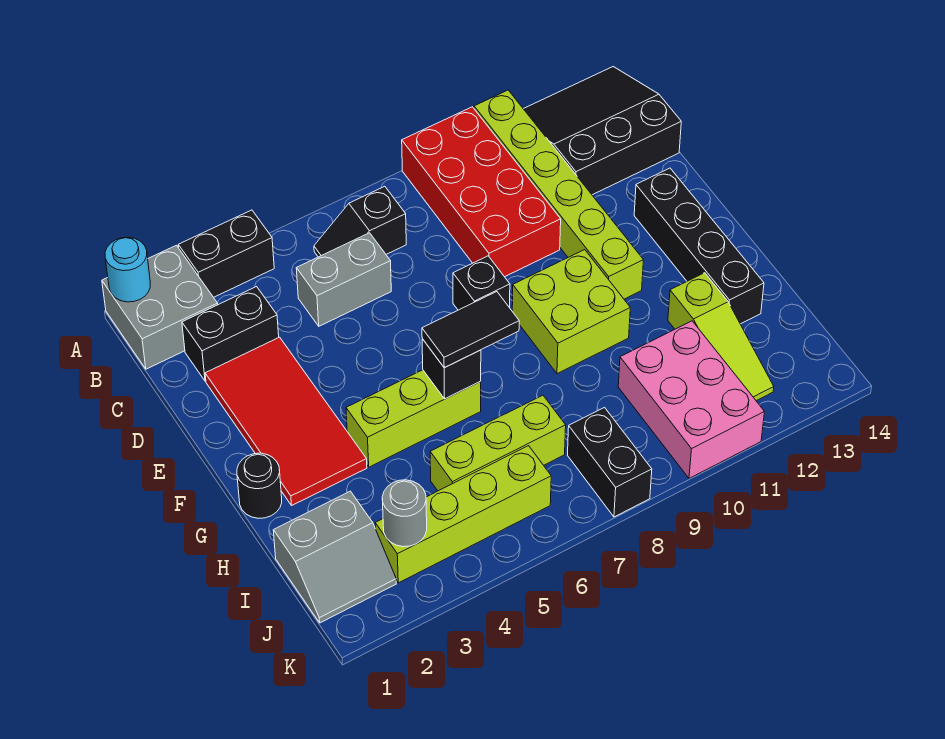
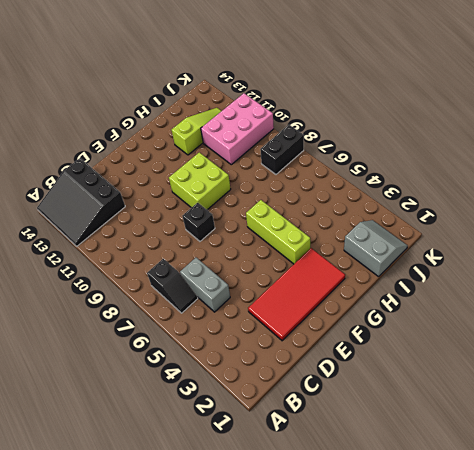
none -> grey 2x2 brick [102,245,218,369]
none -> black 1x2 brick [178,210,274,297]
none -> red 2x4 brick [402,107,561,277]

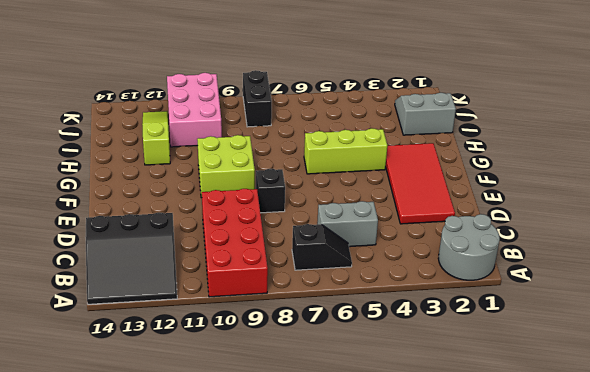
grey 2x2 round brick [438,214,500,280] -> grey 2x2 brick [102,245,218,369]
none -> black 1x2 brick [178,210,274,297]
none -> lime 1x6 brick [474,90,643,299]
none -> black 1x2 brick [182,287,279,381]

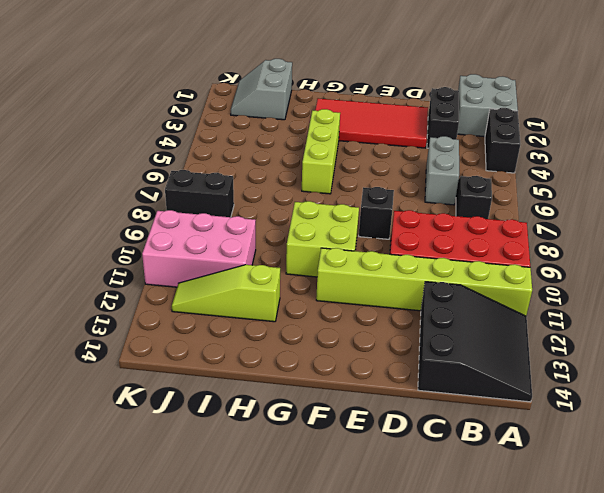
none -> black 1x4 brick [634,168,764,324]
none -> black 1x1 round brick [237,453,282,518]
none -> lime 1x3 brick [430,395,566,491]

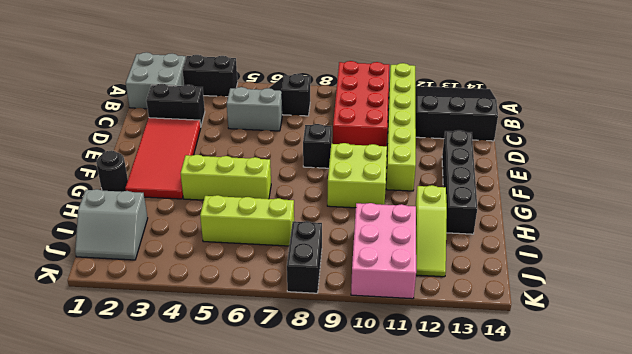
none -> lime 1x4 brick [375,446,551,583]
none -> cyan 1x1 round brick [105,237,150,302]
none -> black 1x1 brick [422,339,481,399]

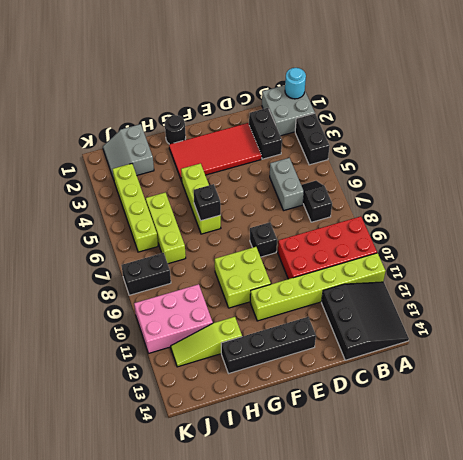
none -> grey 1x1 round brick [382,480,427,547]
none -> black 1x2 tile [422,292,519,368]

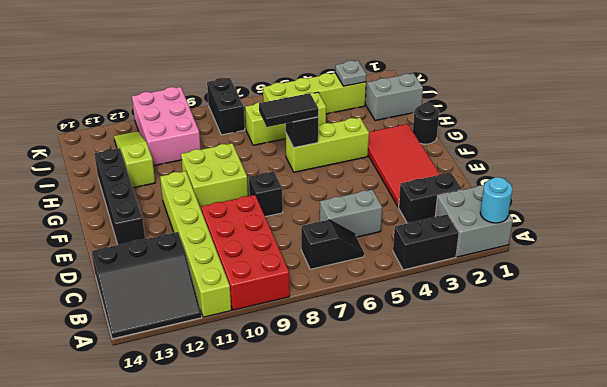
grey 1x1 plate [335,60,367,86] -> grey 1x1 round brick [382,480,427,547]

